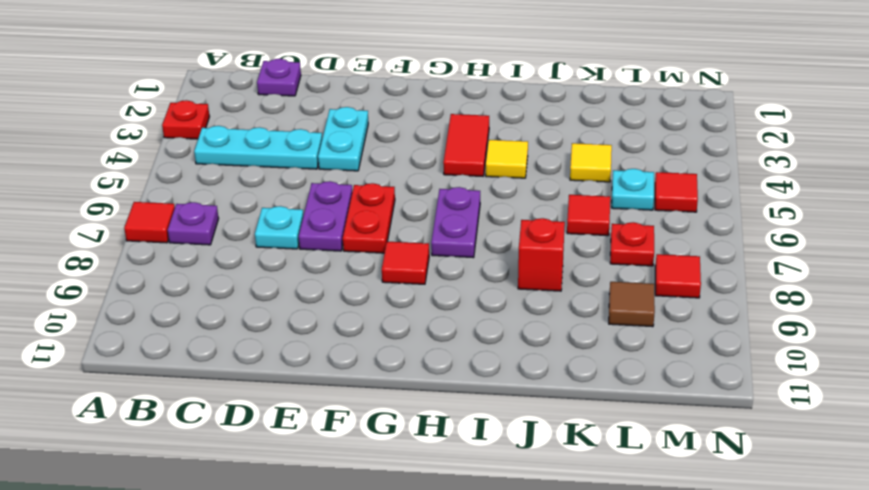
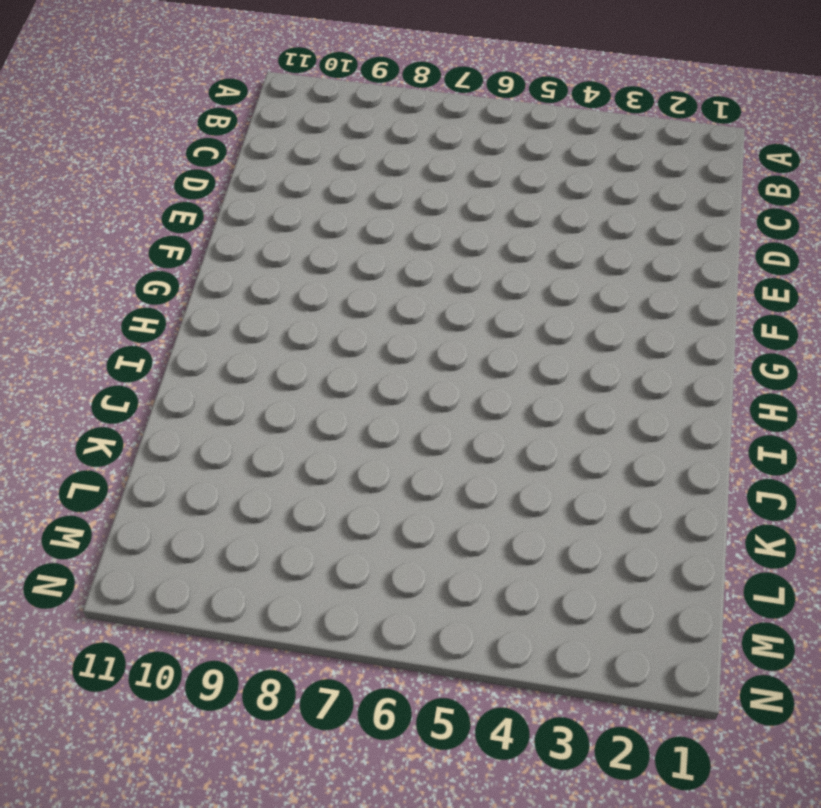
none -> red 1x1 plate [162,100,210,139]
none -> red 1x1 tile [124,202,175,243]
none -> cyan 1x3 plate [194,126,322,169]

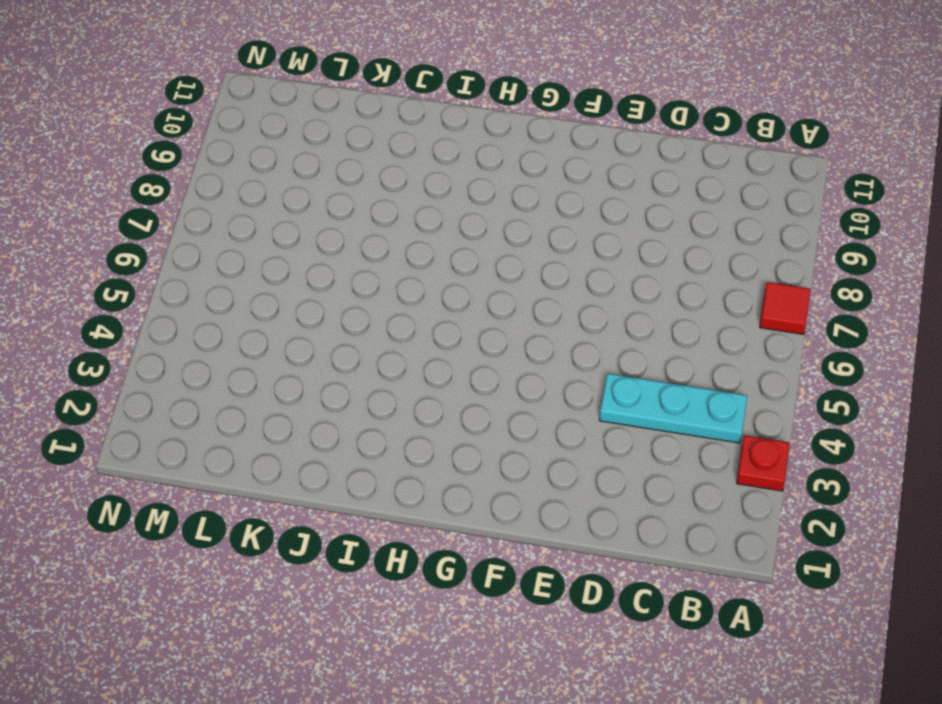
none -> purple 1x1 plate [168,202,219,245]
none -> purple 1x1 plate [257,59,301,96]
none -> cyan 1x1 plate [255,206,303,249]

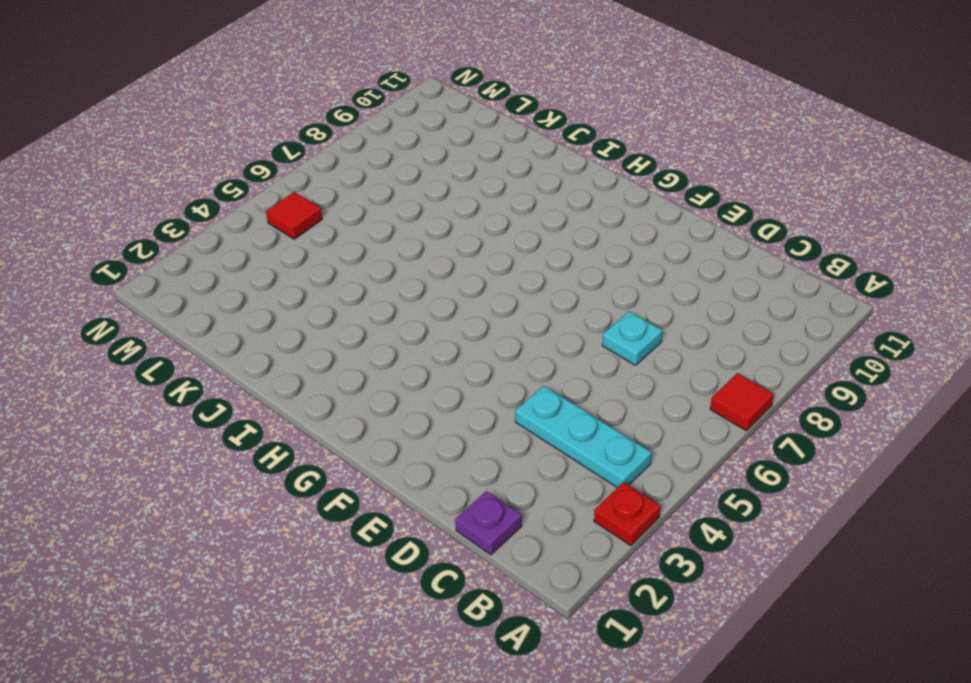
none -> purple 1x1 plate [168,202,219,245]
none -> cyan 1x2 plate [318,107,368,171]
none -> purple 1x2 plate [299,181,352,251]

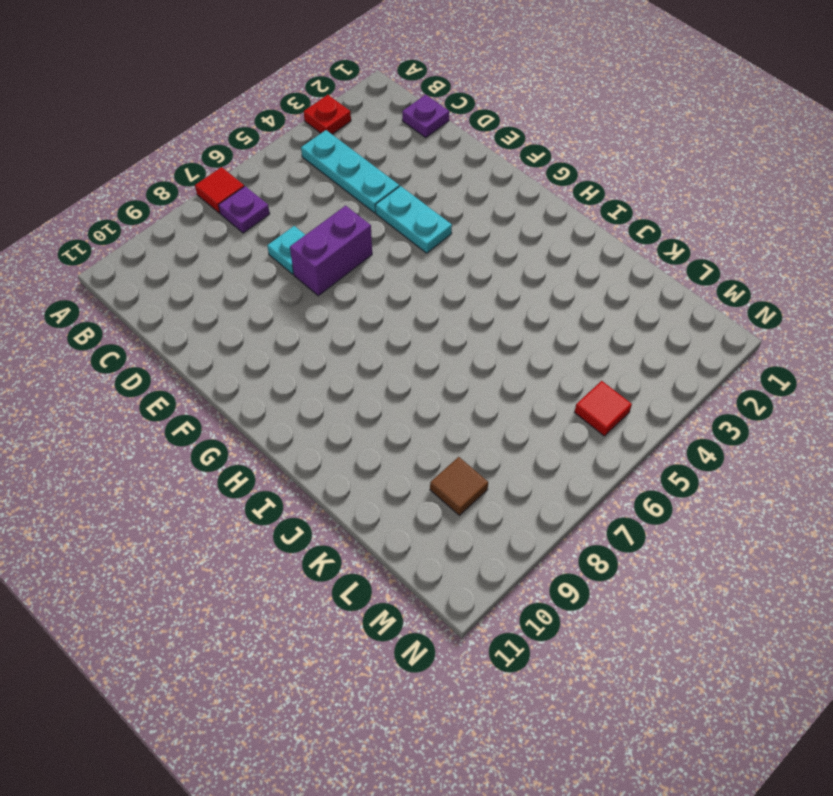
cyan 1x2 plate [375,186,452,253] -> cyan 1x2 plate turned to [318,107,368,171]
purple 1x2 brick [290,206,372,296] -> purple 1x2 plate [299,181,352,251]
none -> red 1x2 plate [343,183,395,253]
none -> red 1x1 tile [382,242,429,284]
none -> red 1x2 tile [443,114,489,176]

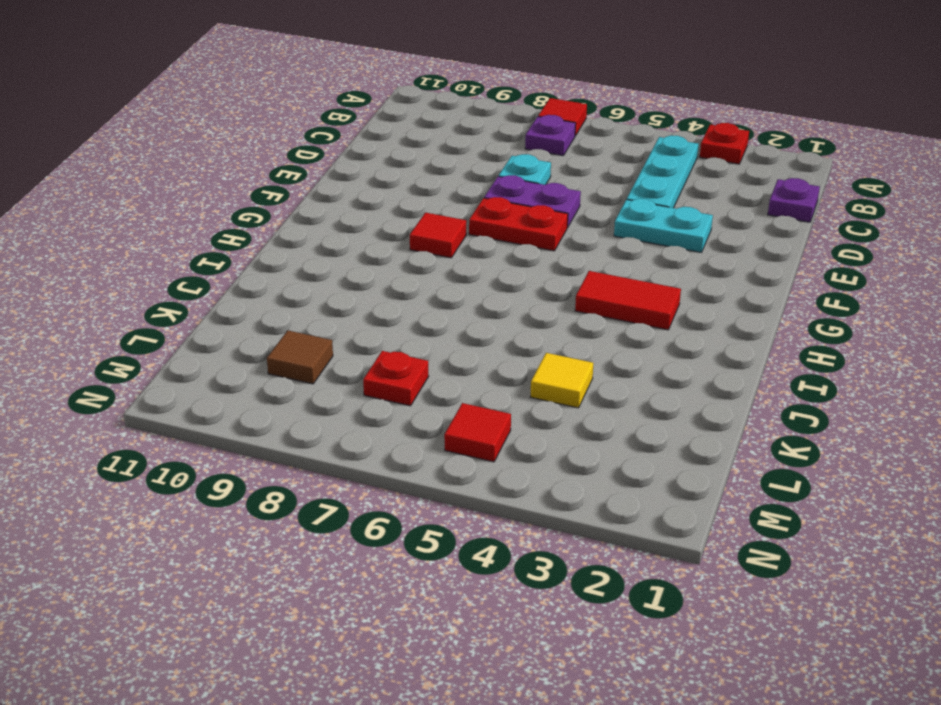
none -> purple 1x2 plate [431,187,480,258]
none -> yellow 1x1 tile [486,140,528,178]
none -> red 1x1 brick [518,218,565,291]

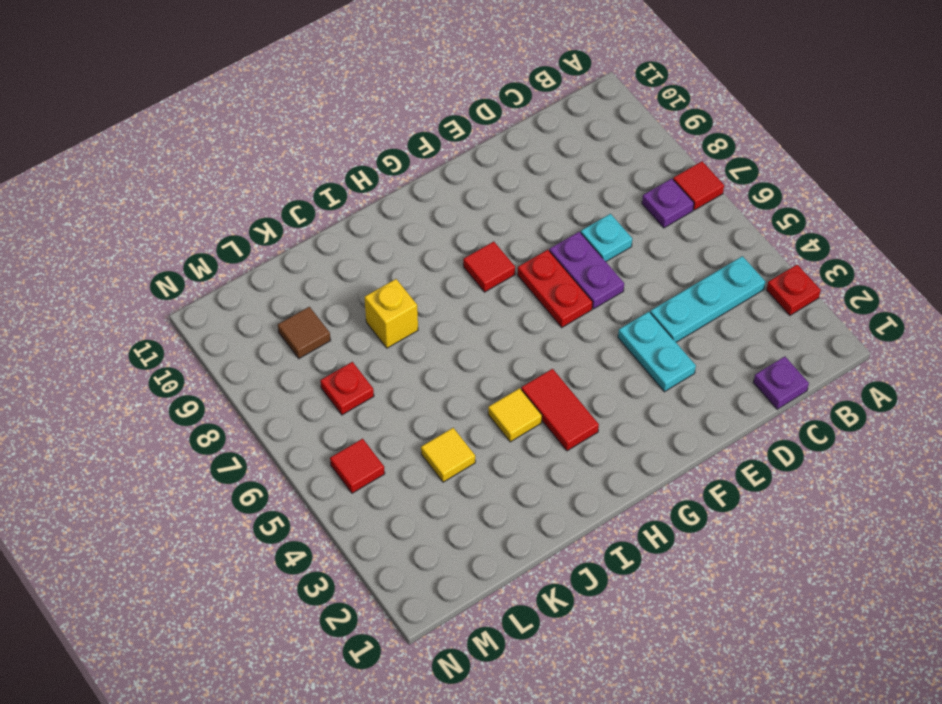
yellow 1x1 brick [365,279,418,348] -> red 1x1 brick [518,218,565,291]
none -> purple 1x2 plate [431,187,480,258]
none -> red 1x1 tile [567,195,610,236]
none -> cyan 1x1 plate [612,169,654,210]

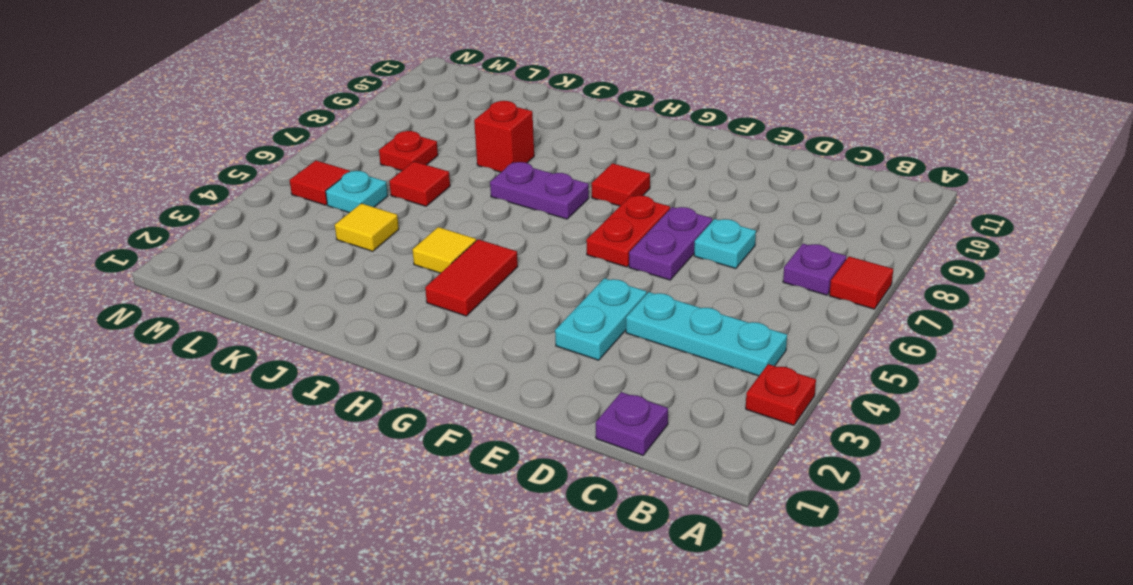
purple 1x2 plate [490,162,589,219] -> purple 1x2 plate turned to [431,187,480,258]
none -> brown 1x1 tile [609,282,655,327]
none -> red 1x1 tile [655,254,701,298]

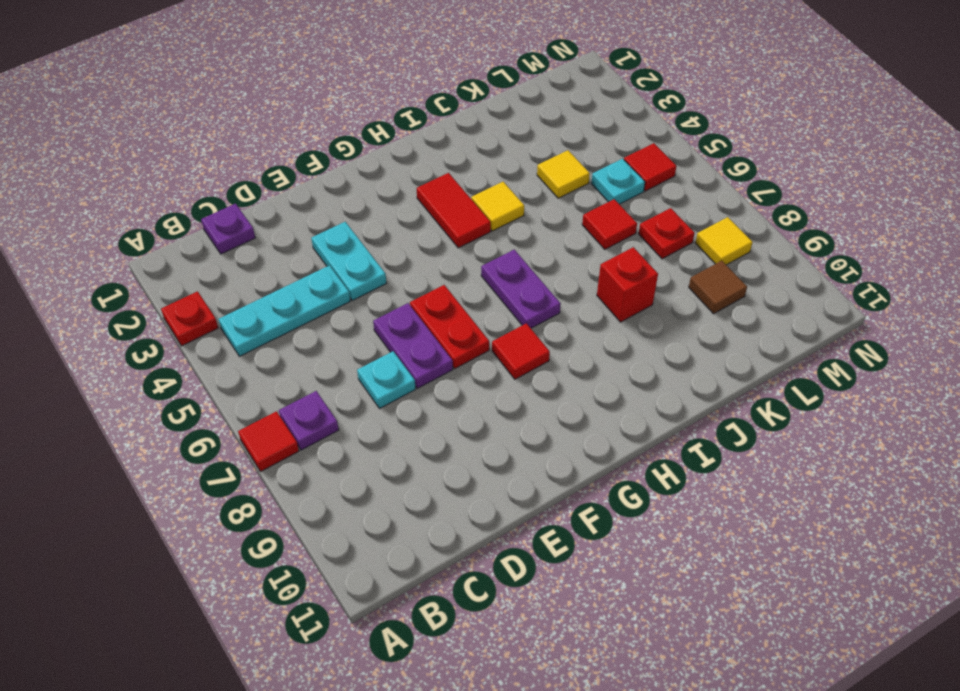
yellow 1x1 tile [695,217,753,265] -> red 1x1 tile [655,254,701,298]

